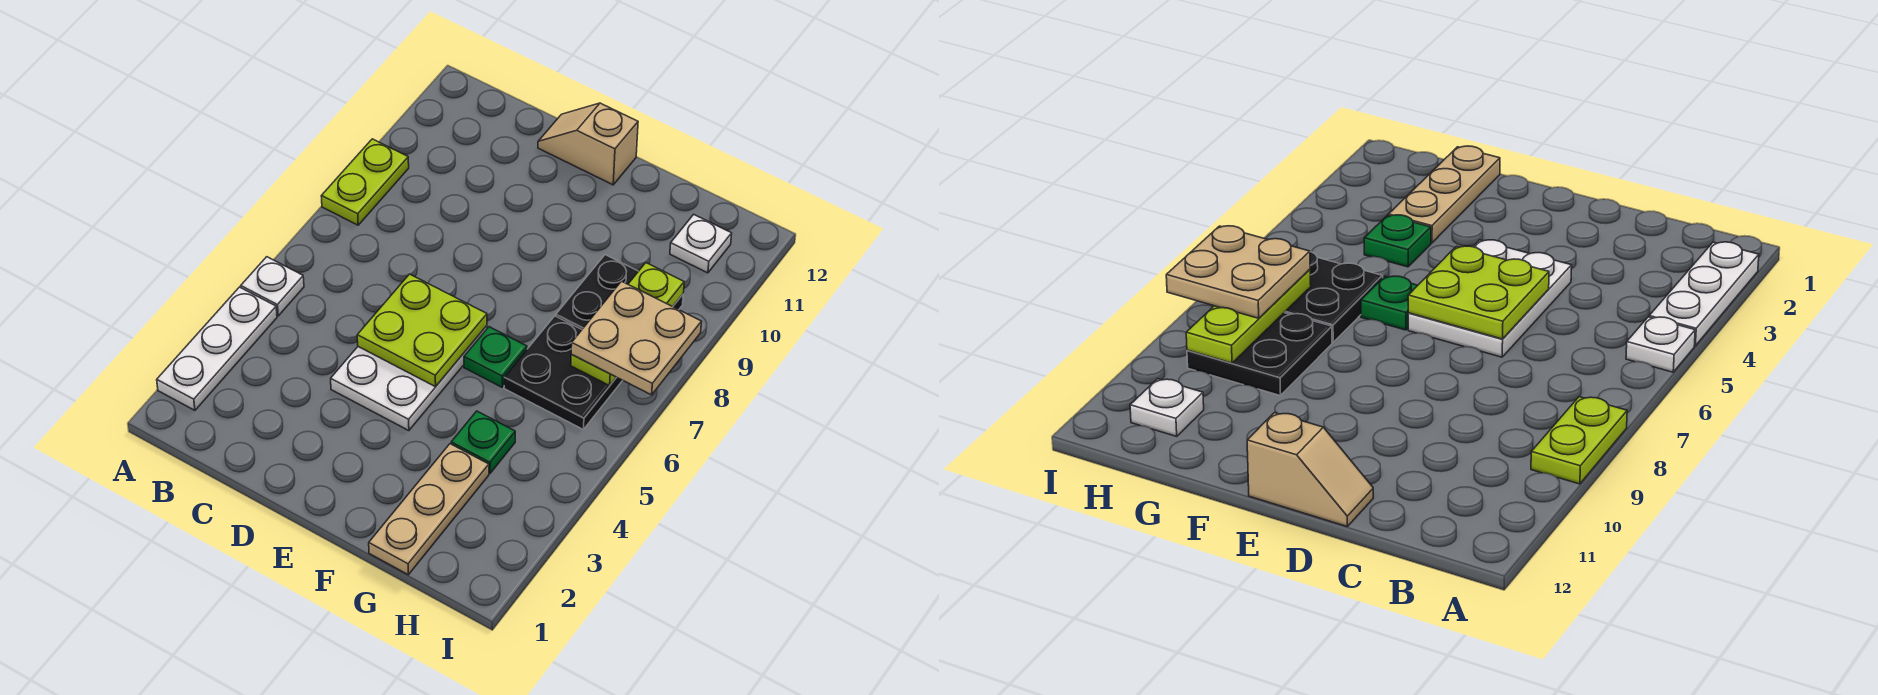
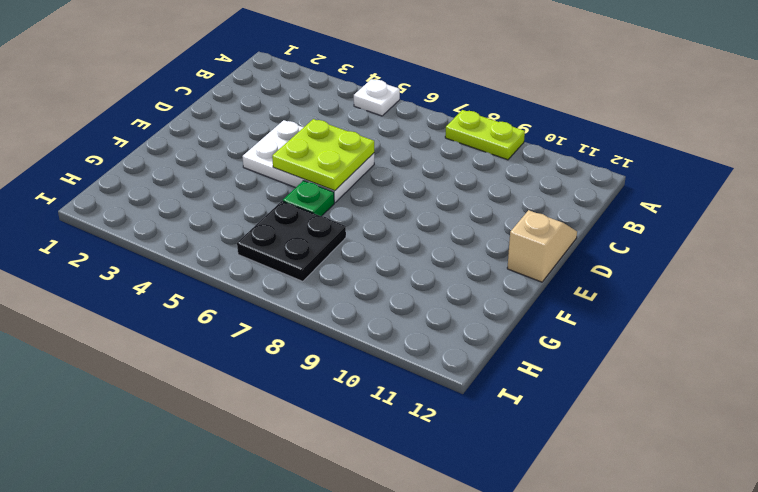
none -> white 1x3 plate [157,287,277,410]
none -> tan 1x3 plate [369,444,489,575]
none -> green 1x1 plate [451,411,515,473]

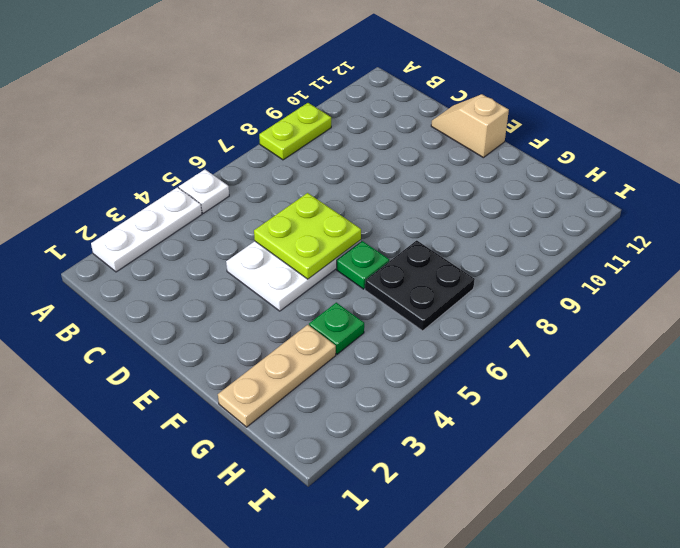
none -> black 2x2 plate [556,255,683,329]
none -> white 1x1 plate [670,214,732,273]
none -> lime 1x3 plate [571,263,684,386]

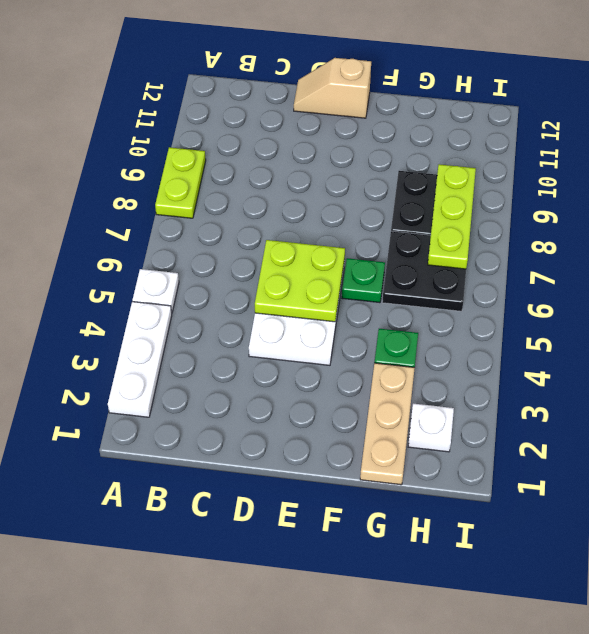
white 1x1 plate [408,404,454,452] -> white 1x1 plate moved to [670,214,732,273]
none -> tan 2x2 plate [571,281,702,395]

